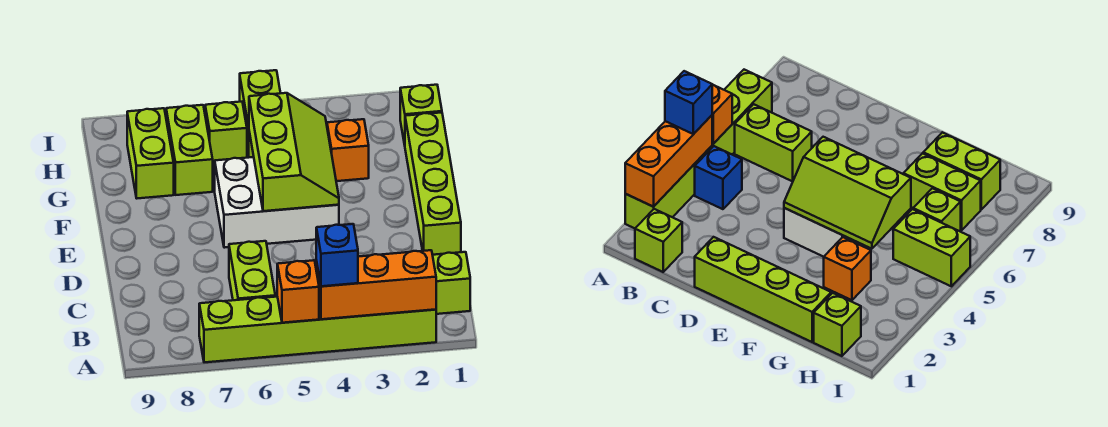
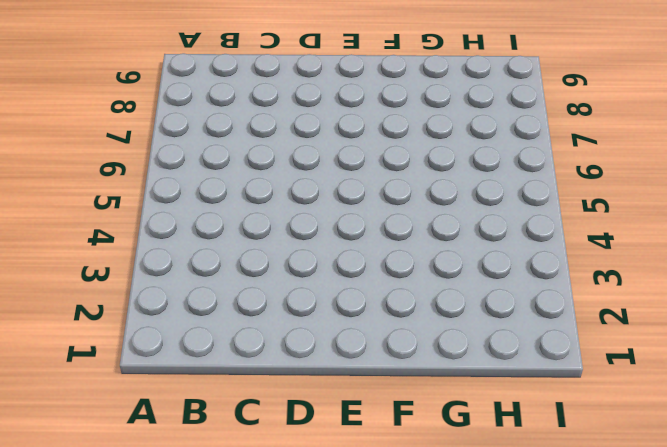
none -> lime 1x6 brick [199,297,436,362]
none -> lime 1x1 brick [433,252,470,314]
none -> blue 1x1 brick [695,146,742,209]

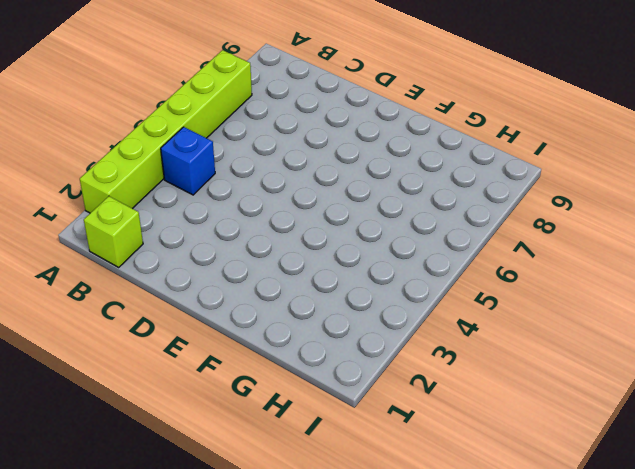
none -> lime 1x2 brick [229,241,275,300]
none -> lime 1x4 brick [405,112,461,255]
none -> white 2x3 brick [215,157,339,248]

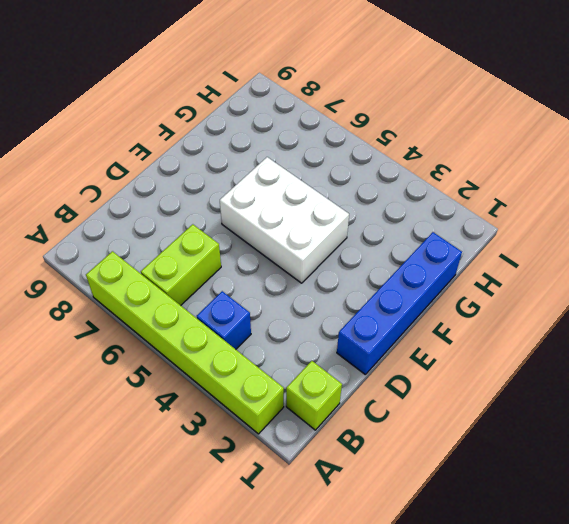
blue 1x4 brick [337,232,462,374] -> lime 1x4 brick [405,112,461,255]
none -> orange 1x1 brick [327,119,369,181]
none -> lime 1x2 brick [166,105,213,195]
none -> lime 1x2 brick [127,108,174,198]

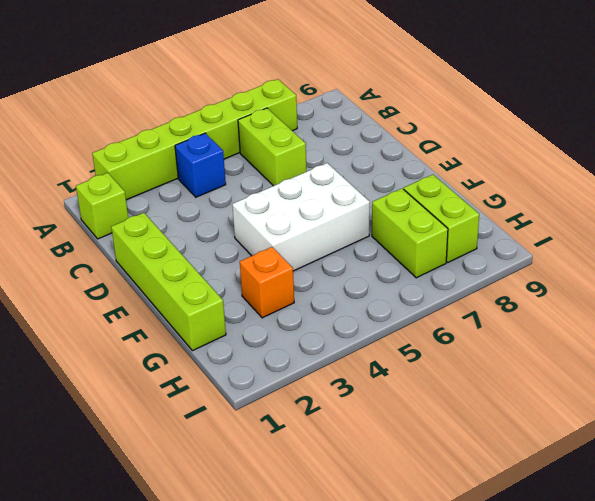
none -> lime 1x1 brick [400,85,442,145]
none -> lime 1x2 brick [240,70,280,157]
none -> lime 1x1 brick [205,102,247,164]

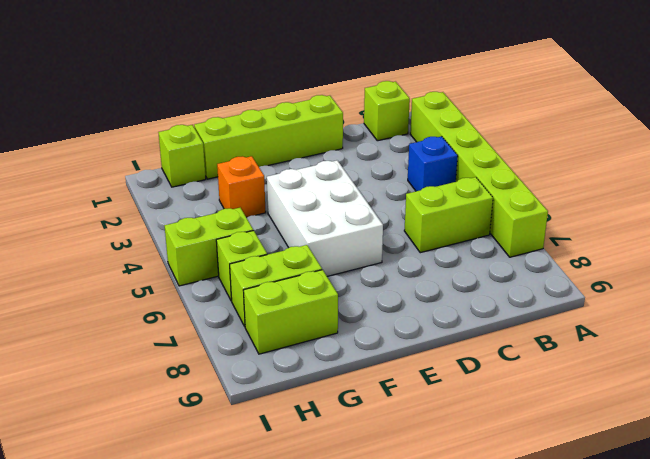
none -> orange 1x3 brick [316,250,436,319]
none -> orange 1x1 brick [277,260,319,323]
none -> lime 2x3 slope [249,93,339,211]

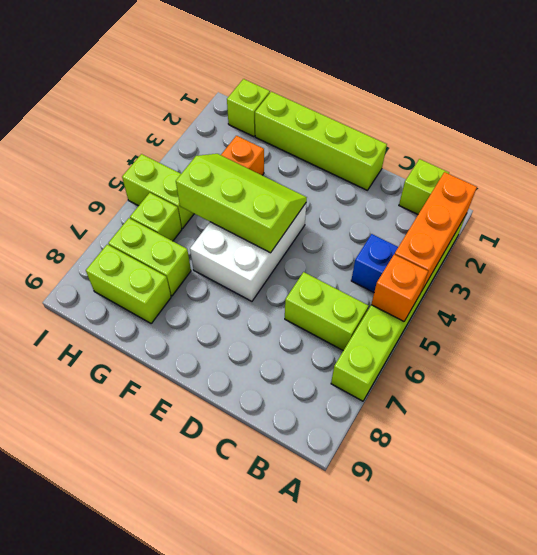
none -> blue 1x1 brick [316,224,358,286]

